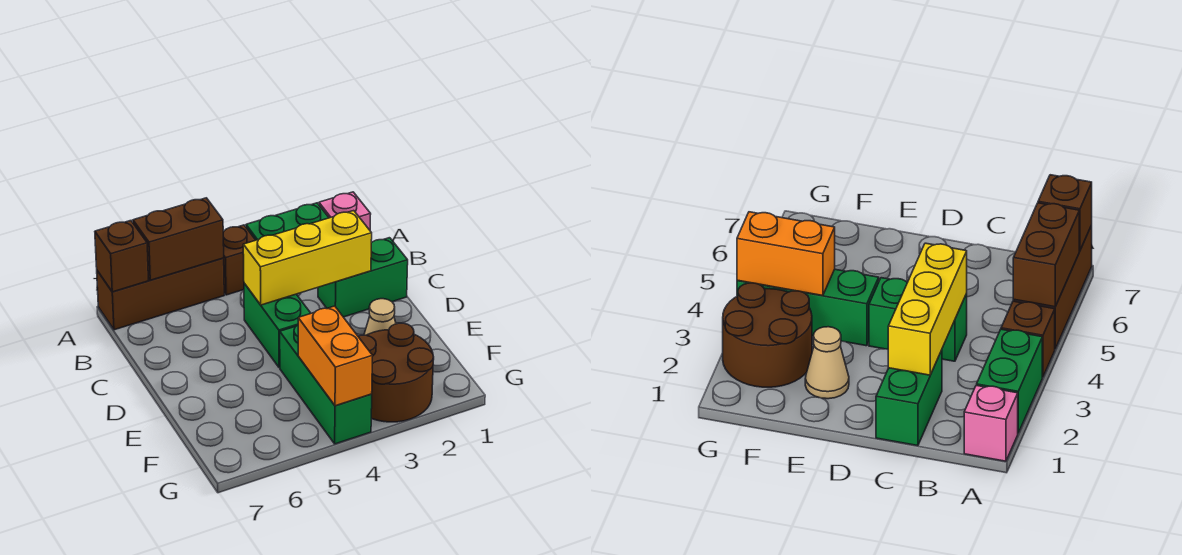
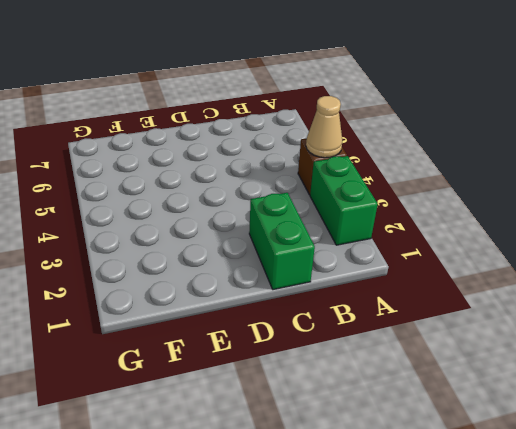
tan 1x1 cone [306,96,342,158] -> tan 1x1 cone moved to [364,299,396,335]
none -> pink 1x1 brick [319,192,371,230]
none -> brown 1x3 brick [97,258,224,330]
none -> green 1x2 brick [244,283,311,368]

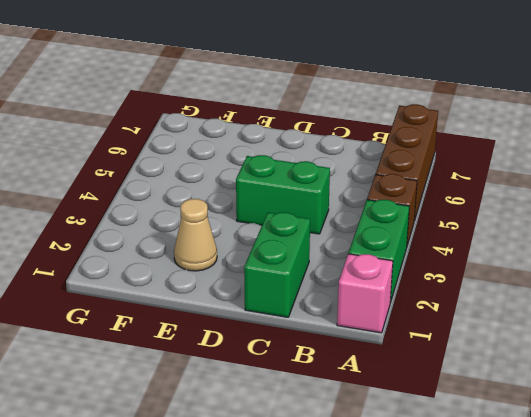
none -> green 1x3 brick [280,325,372,444]
none -> brown 2x2 round brick [358,323,434,422]
none -> brown 1x2 brick [133,198,224,280]

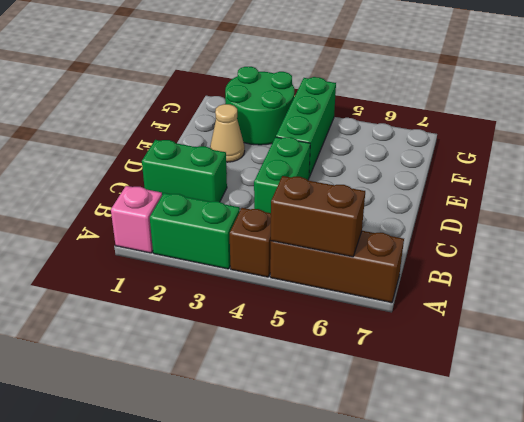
green 2x2 round brick [225,67,294,145] -> brown 2x2 round brick [358,323,434,422]
none -> brown 1x1 brick [95,221,149,292]
none -> yellow 1x3 brick [243,211,372,305]
none -> orange 1x2 brick [298,306,373,406]

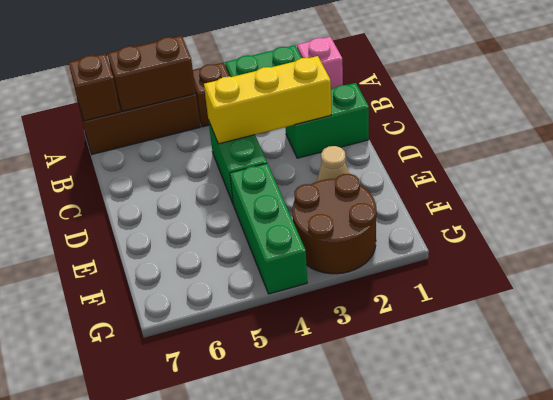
none -> orange 1x2 brick [298,306,373,406]

